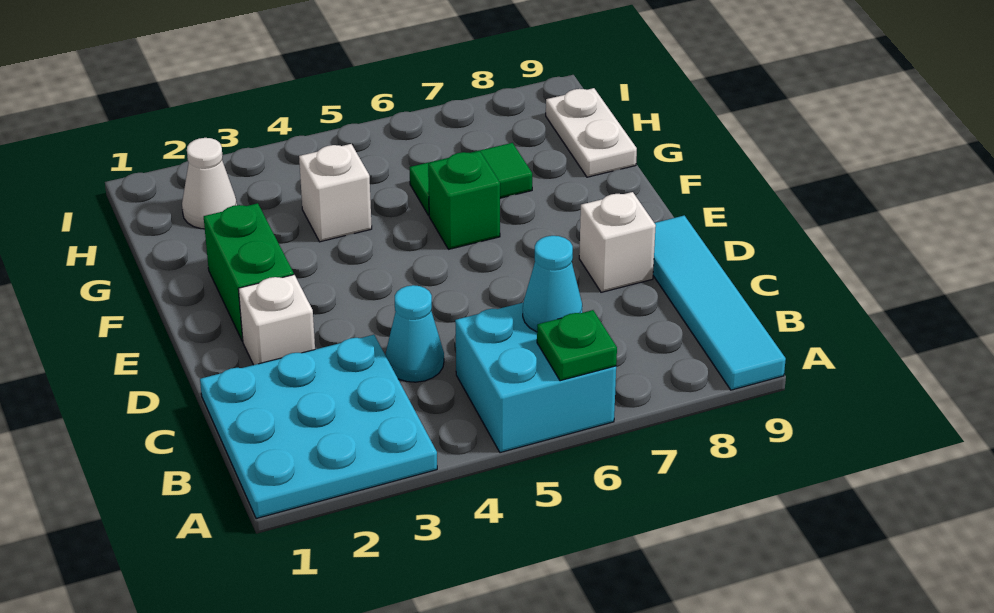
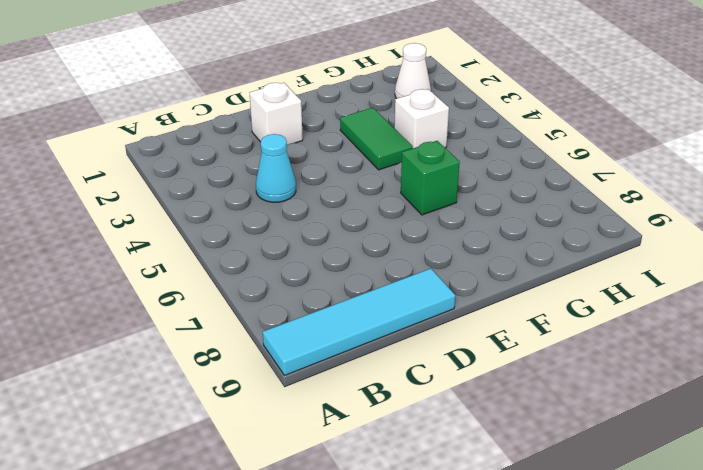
green 1x2 tile [340,108,413,170] -> green 1x2 tile moved to [410,143,532,216]
none -> cyan 3x3 plate [200,335,437,519]
none -> cyan 2x2 brick [455,303,616,453]
none -> white 1x1 brick [579,192,656,292]

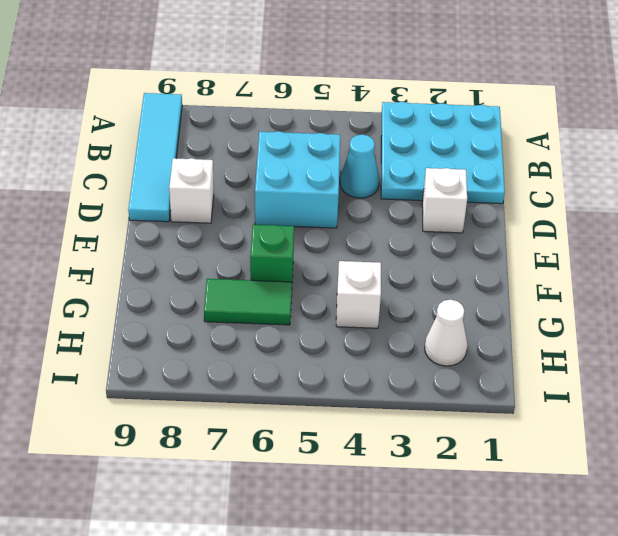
cyan 2x2 brick [255,131,340,228] -> cyan 2x2 brick moved to [455,303,616,453]
none -> green 1x2 brick [204,203,294,341]
none -> white 1x2 plate [546,88,637,177]
none -> green 1x1 plate [537,310,617,381]

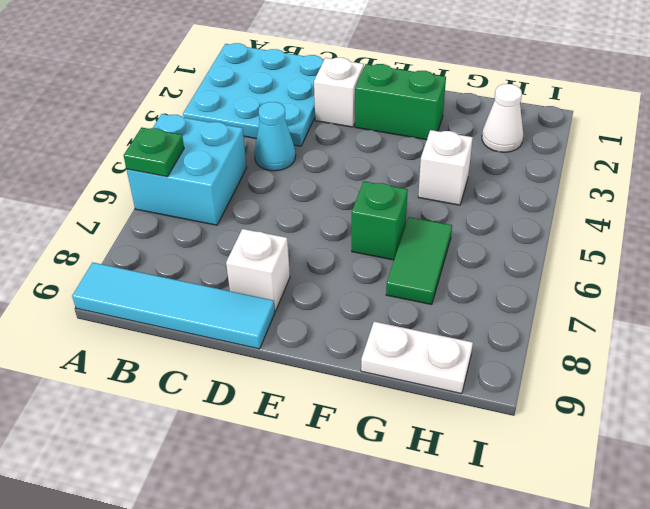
none -> cyan 1x1 cone [523,236,582,332]

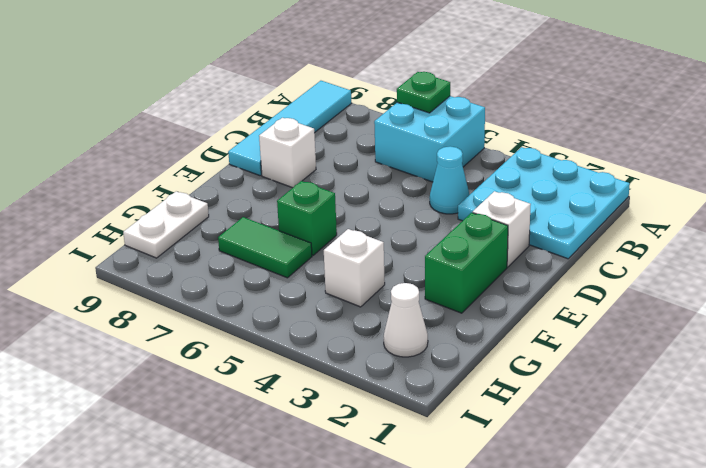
none -> cyan 1x1 cone [523,236,582,332]

